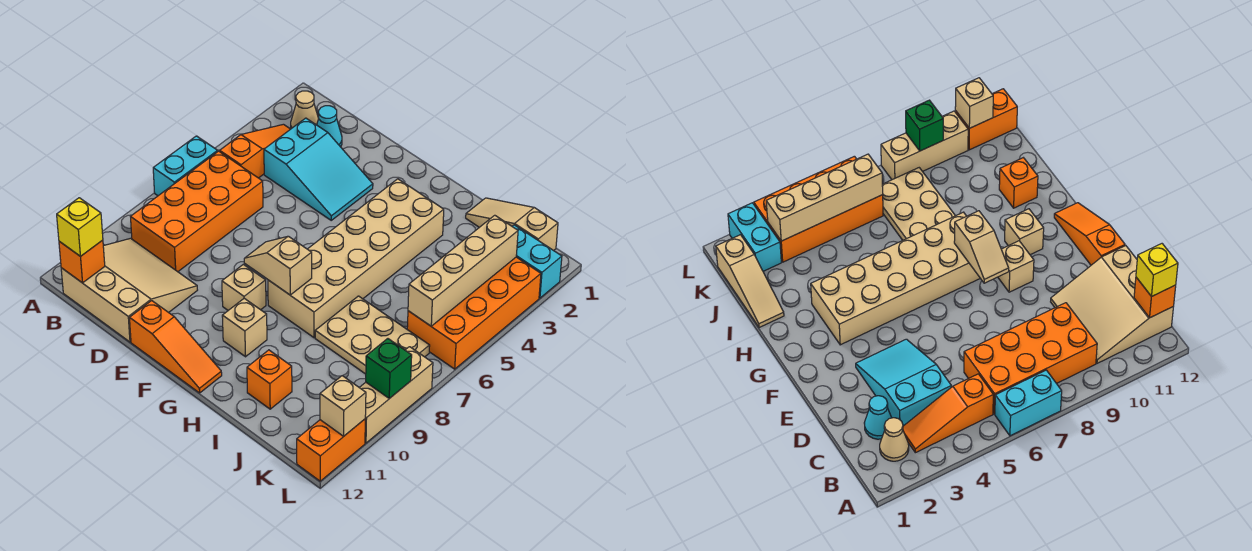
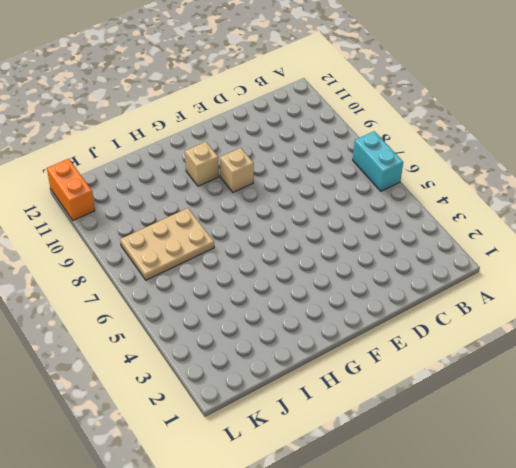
none -> tan 1x1 cone [291,91,319,129]
none -> orange 1x3 slope [220,124,290,178]
none -> orange 2x4 brick [131,151,263,272]

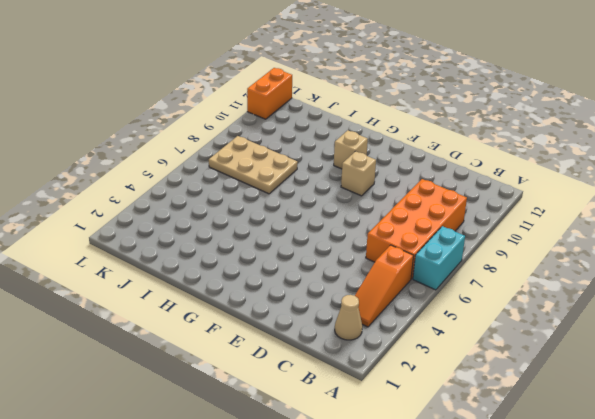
none -> tan 3x3 slope [61,238,197,342]
none -> cyan 1x1 cone [317,106,342,147]
none -> cyan 2x3 slope [264,118,373,220]

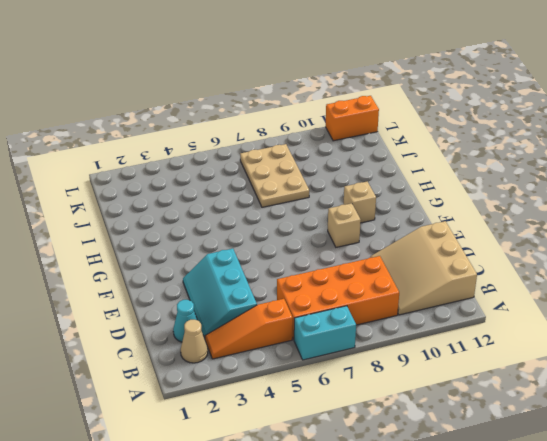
cyan 2x3 slope [183,249,257,339] -> cyan 2x3 slope turned to [264,118,373,220]
none -> orange 1x3 slope [130,301,222,393]
none -> tan 2x6 brick [268,179,444,338]
none -> tan 1x3 slope [466,198,558,251]

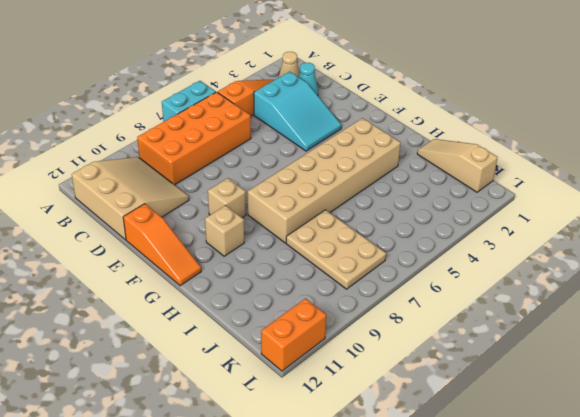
none -> orange 1x1 brick [247,350,292,409]
none -> cyan 1x2 brick [512,225,562,298]
none -> orange 2x4 brick [407,257,541,369]

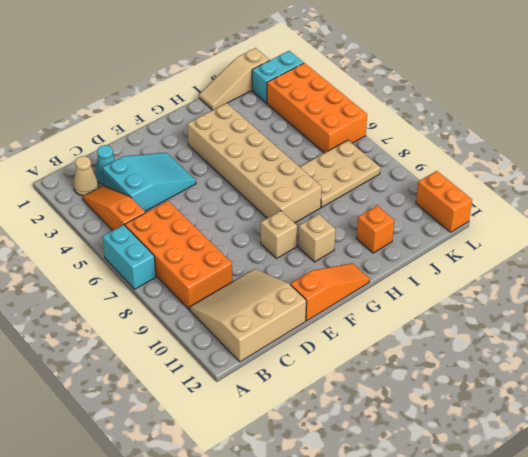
none -> tan 1x3 brick [359,347,433,443]
none -> orange 1x1 brick [59,240,105,283]
none -> tan 1x2 slope [244,236,312,295]

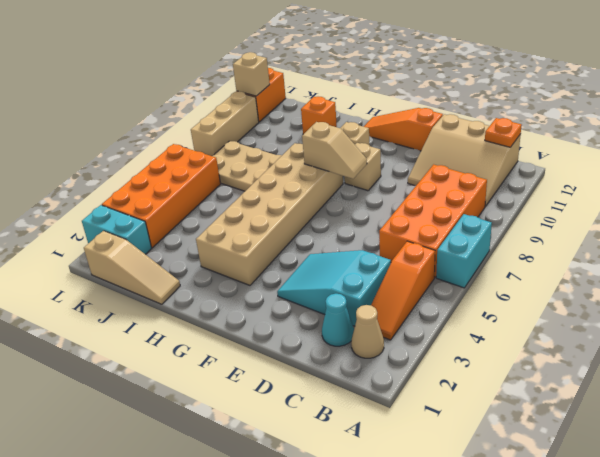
orange 1x1 plate [485,118,522,147] -> orange 1x1 brick [59,240,105,283]
none -> tan 1x4 brick [408,215,518,326]
none -> green 1x1 brick [366,339,412,398]
none -> yellow 1x1 brick [57,198,103,256]

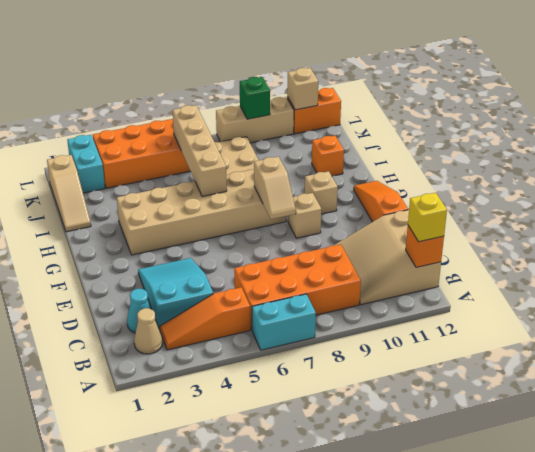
tan 1x4 brick [173,105,227,196] -> tan 1x4 brick turned to [408,215,518,326]

